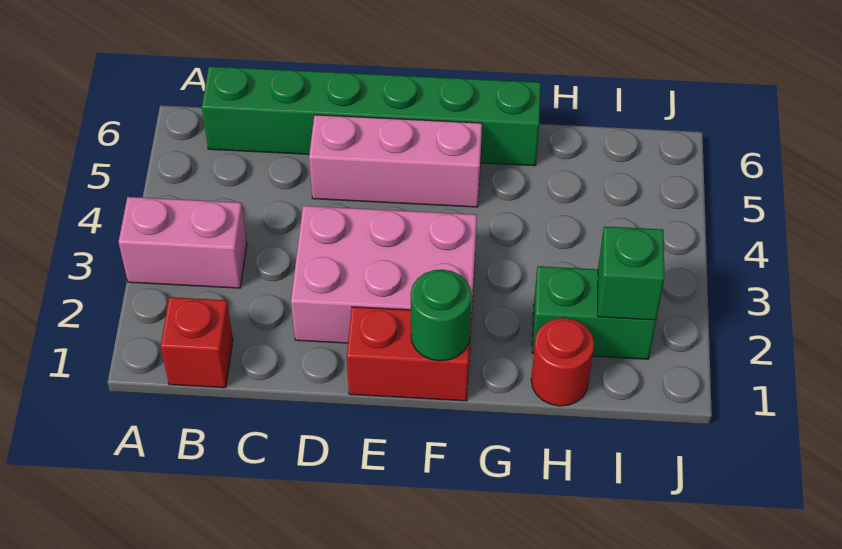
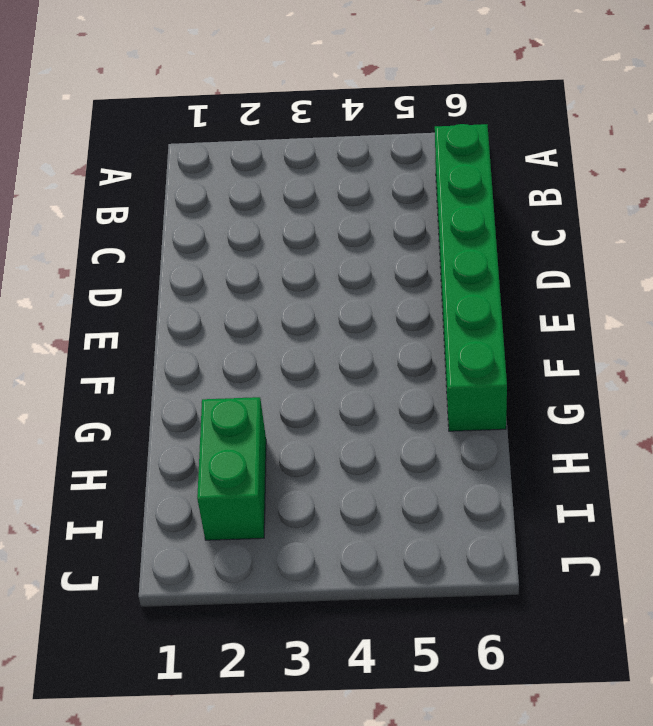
none -> pink 1x2 brick [119,197,247,288]
none -> red 1x1 brick [161,297,233,388]

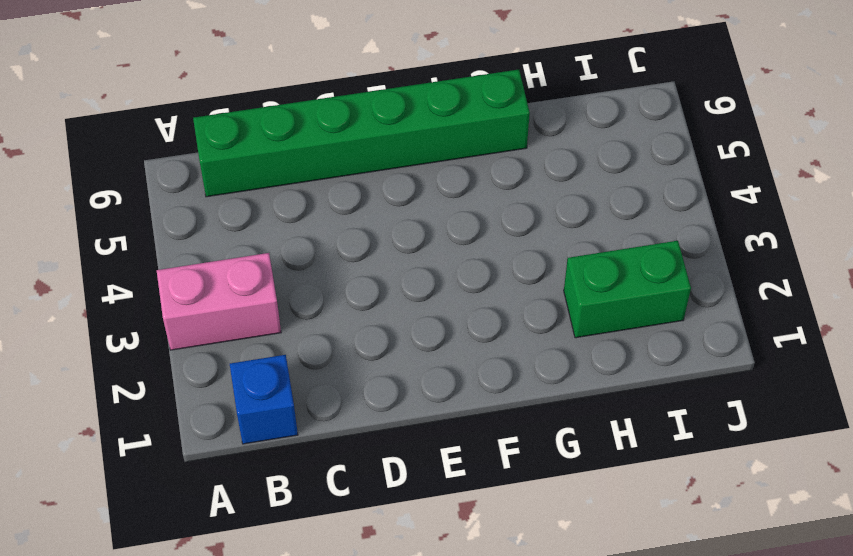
blue 1x1 brick [230,355,298,444] -> red 1x1 brick [161,297,233,388]
none -> pink 2x3 brick [291,206,477,343]
none -> pink 1x3 brick [309,115,482,207]

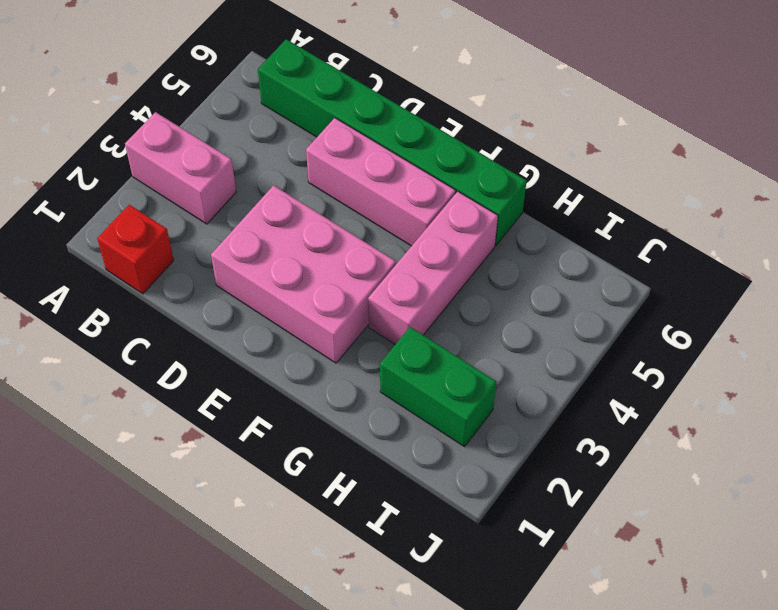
pink 1x3 brick [368,192,498,344] -> none
none -> red 1x2 brick [347,307,471,401]
none -> red 1x1 round brick [531,318,594,406]

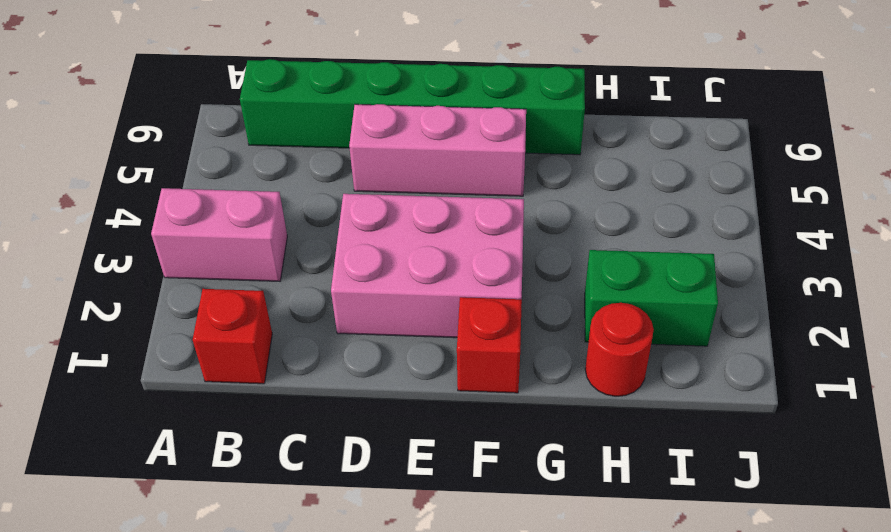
red 1x1 brick [457,297,522,393] -> red 1x2 brick [347,307,471,401]
none -> green 1x1 round brick [411,269,472,361]
none -> green 1x1 brick [598,226,664,320]

